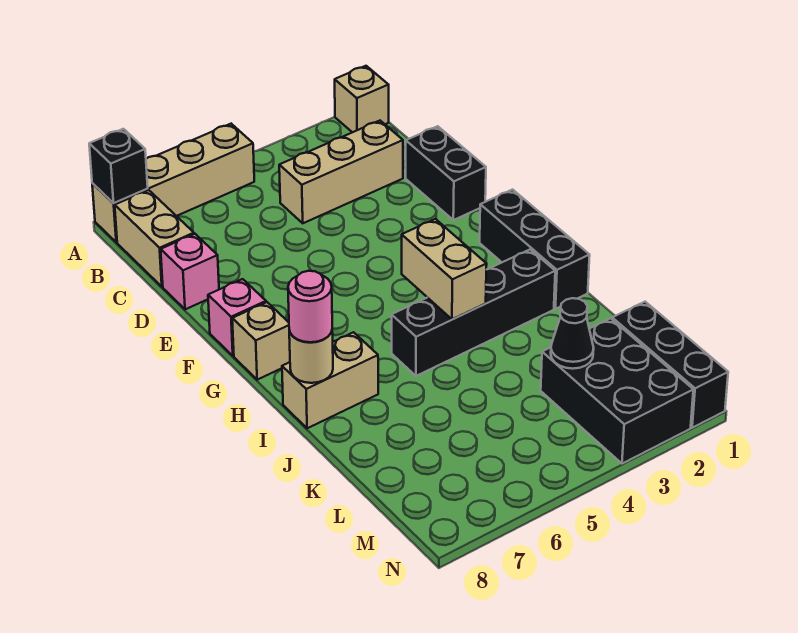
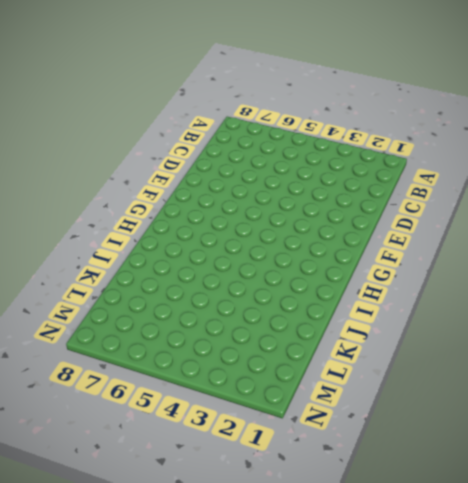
none -> tan 1x1 brick [335,66,389,132]
none -> tan 1x4 brick [92,124,254,242]
none -> tan 1x2 brick [115,190,194,287]

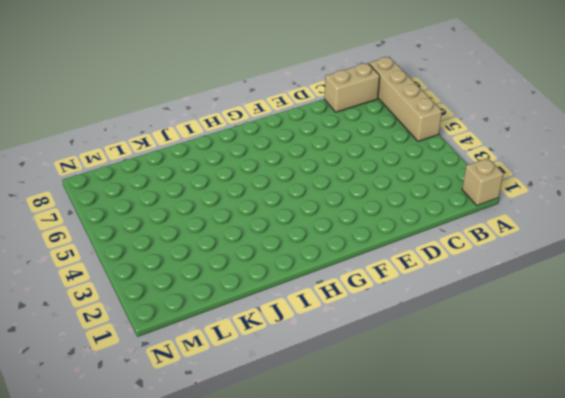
none -> tan 1x3 brick [279,121,403,223]
none -> black 1x2 brick [406,126,486,220]
none -> pink 1x1 brick [161,234,219,309]

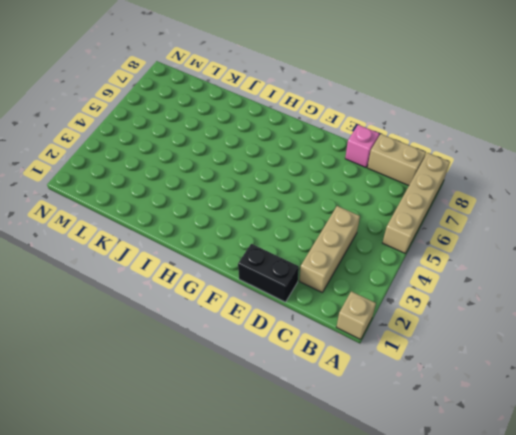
none -> pink 1x1 brick [208,279,266,356]
none -> black 1x3 brick [480,190,590,309]
none -> tan 1x1 brick [232,302,290,380]

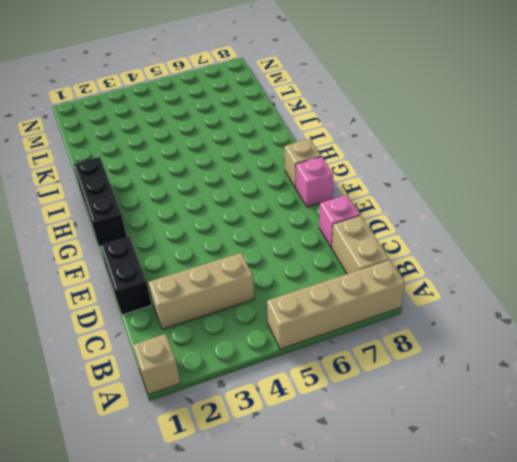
none -> black 1x4 brick [392,249,555,376]
none -> tan 1x2 brick [282,332,378,428]
none -> black 1x3 brick [612,302,728,428]

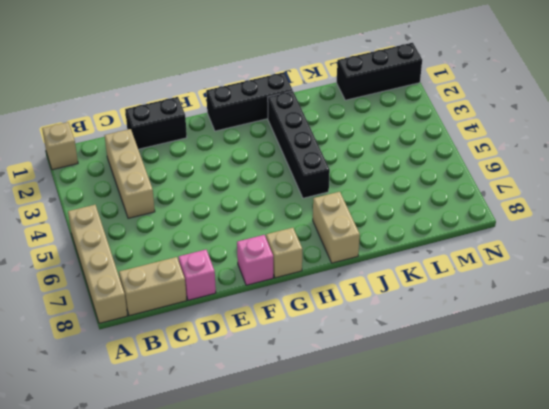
none -> black 2x3 brick [541,318,693,464]
none -> black 1x1 brick [89,129,148,203]
none -> tan 1x2 brick [402,219,487,319]

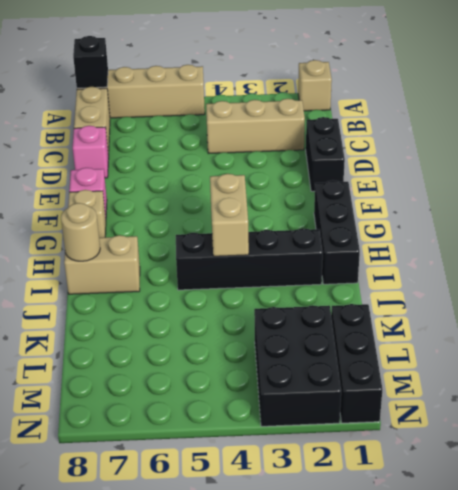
none -> black 1x1 cone [551,298,594,369]
none -> pink 1x1 round brick [288,271,332,342]

